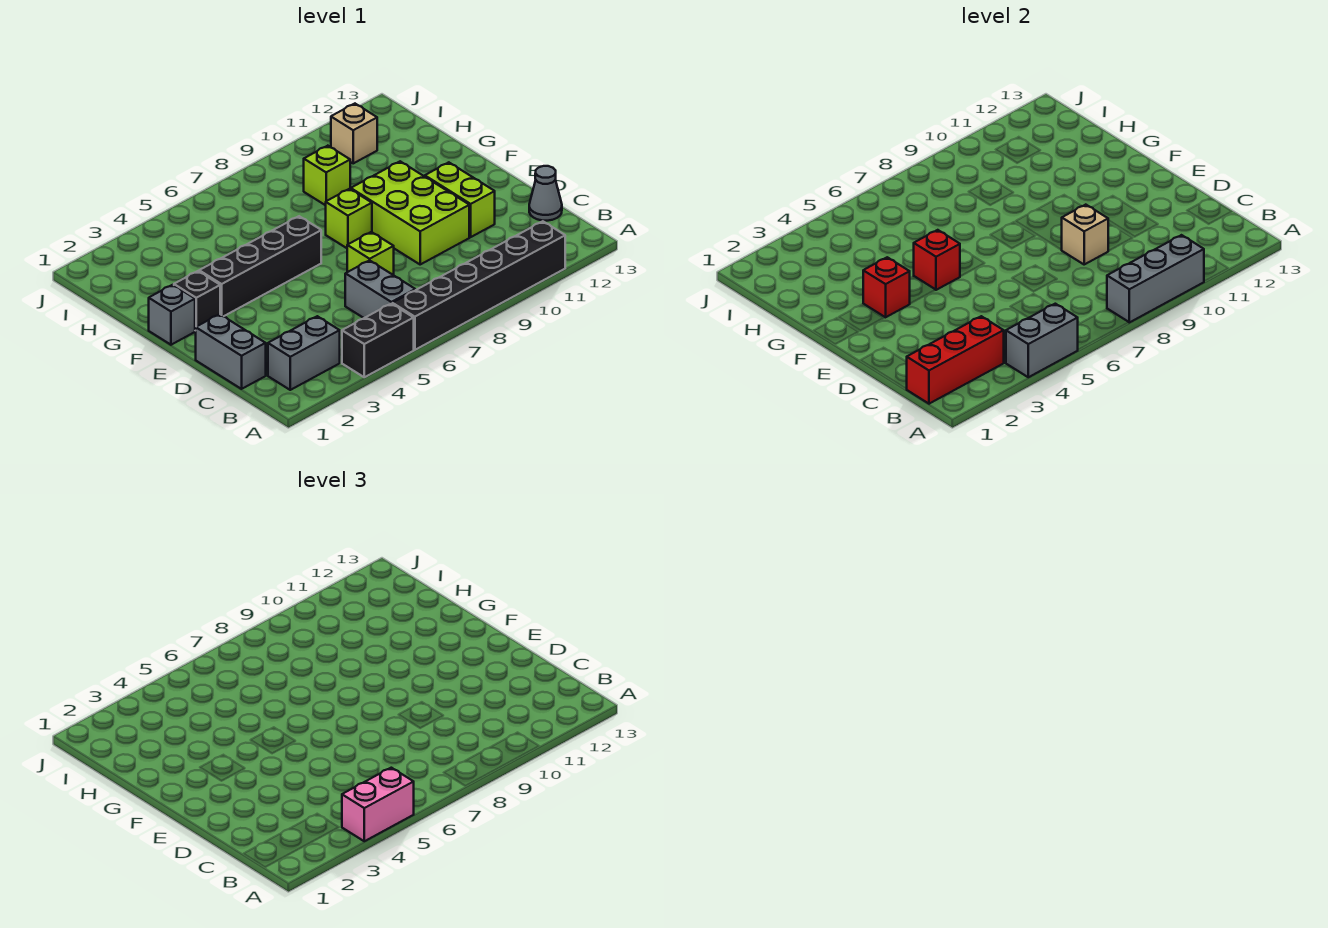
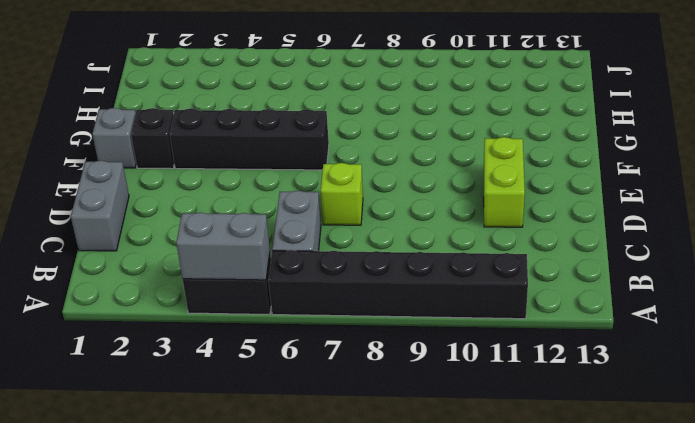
none -> grey 1x2 brick [268,316,340,390]
none -> grey 1x1 cone [529,166,562,221]
none -> lime 2x3 brick [351,161,469,264]

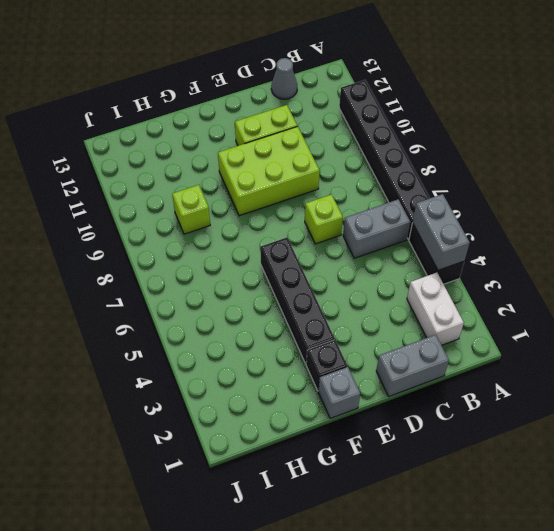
white 1x2 brick [407,273,464,345] -> grey 1x2 brick [268,316,340,390]
none -> lime 1x1 brick [326,189,372,248]
none -> tan 1x1 brick [331,104,377,163]
none -> grey 1x3 brick [1107,235,1204,322]

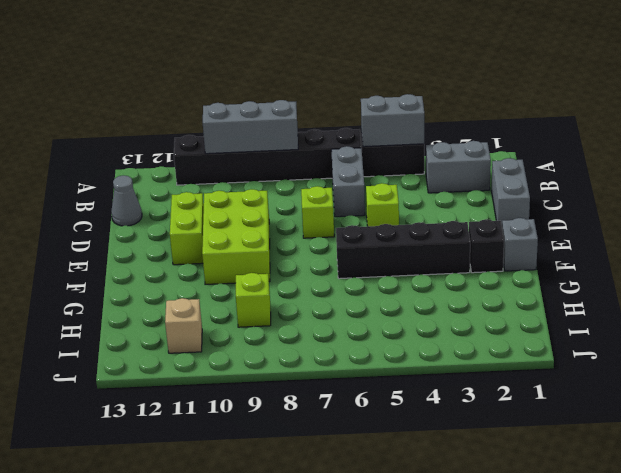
lime 1x1 brick [366,183,399,226] -> lime 1x1 brick moved to [326,189,372,248]
none -> red 1x3 brick [907,316,1004,404]
none -> tan 1x1 brick [1062,205,1108,264]
none -> red 1x1 brick [863,257,910,317]

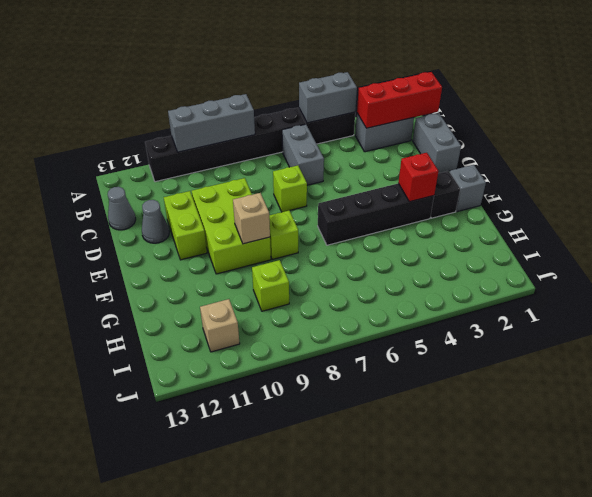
grey 1x1 cone [142,200,169,243] -> none
tan 1x1 brick [233,193,270,244] -> tan 1x1 brick moved to [1062,205,1108,264]
none -> red 1x1 brick [914,230,960,290]
none -> pink 1x2 brick [342,768,414,841]

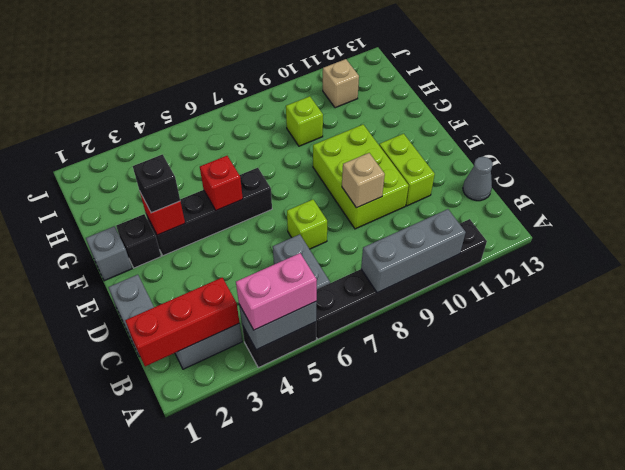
black 1x1 brick [133,154,180,213] -> none
none -> lime 1x1 brick [326,189,372,248]

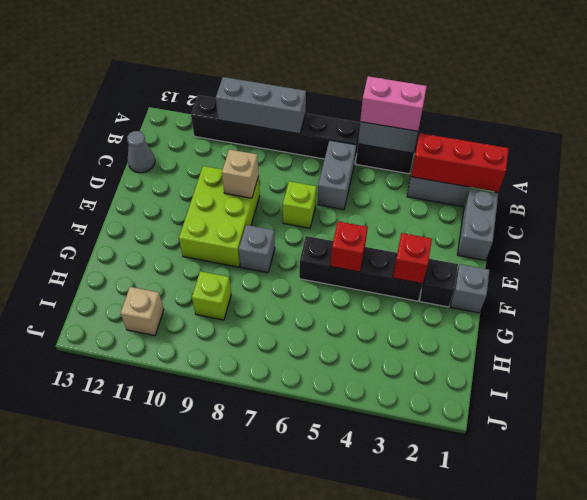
grey 1x1 brick [239,225,275,273] -> lime 1x1 brick [326,189,372,248]
none -> lime 1x2 brick [425,162,495,237]

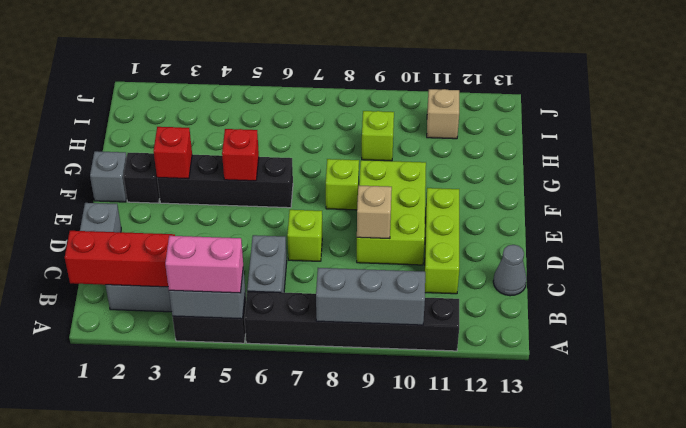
lime 1x3 brick [425,188,459,294] -> lime 1x2 brick [425,162,495,237]

